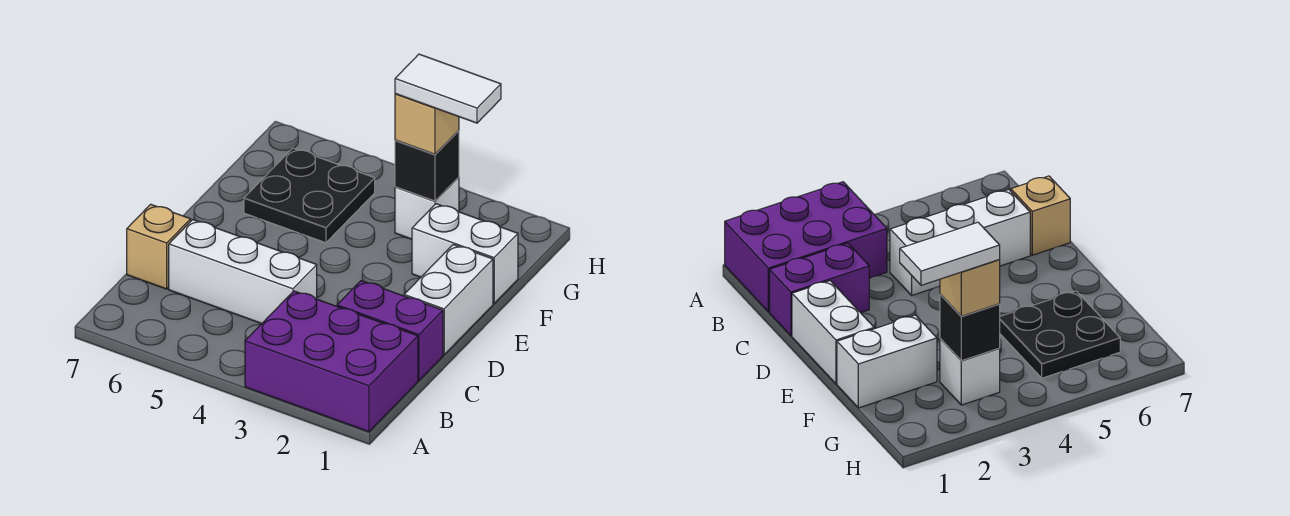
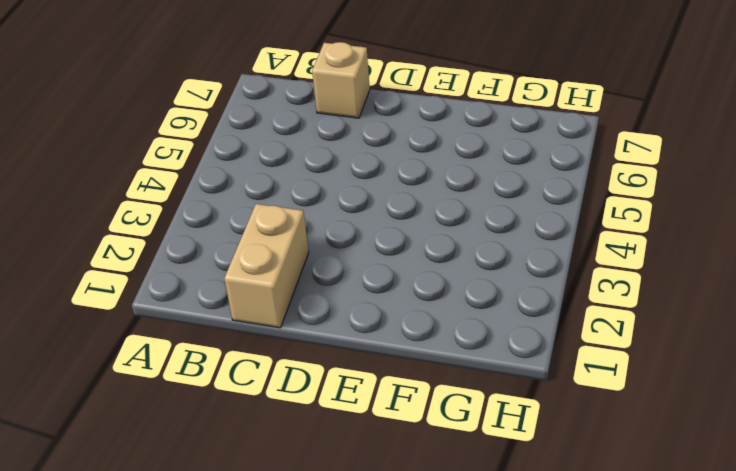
tan 1x2 brick [224,204,309,328] -> purple 1x2 brick [337,281,443,380]
none -> purple 2x3 brick [245,291,418,432]
none -> white 1x3 brick [169,220,317,324]

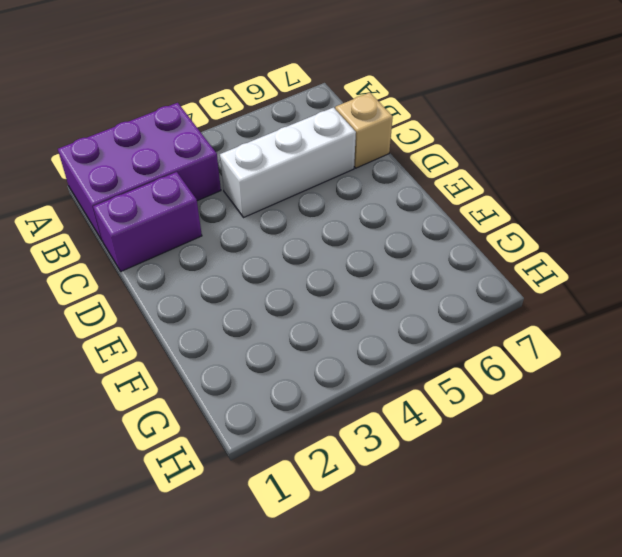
none -> white 1x2 brick [404,245,493,355]
none -> white 1x2 brick [412,204,518,304]

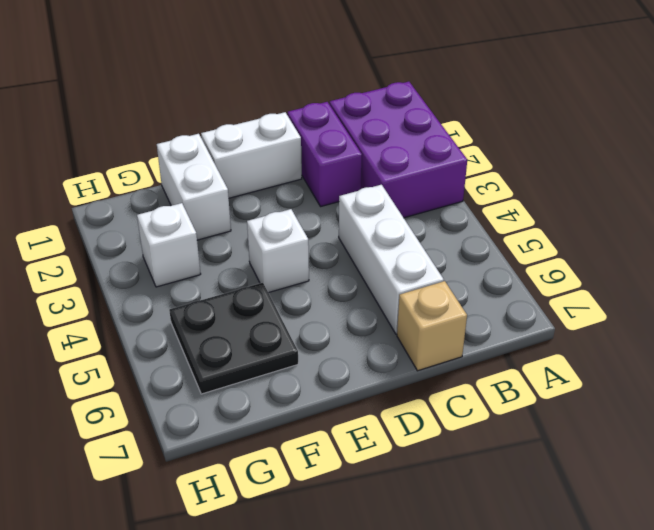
white 1x1 brick [247,209,309,293] -> none
none -> black 1x1 brick [395,131,459,201]
none -> tan 1x1 brick [395,94,459,154]

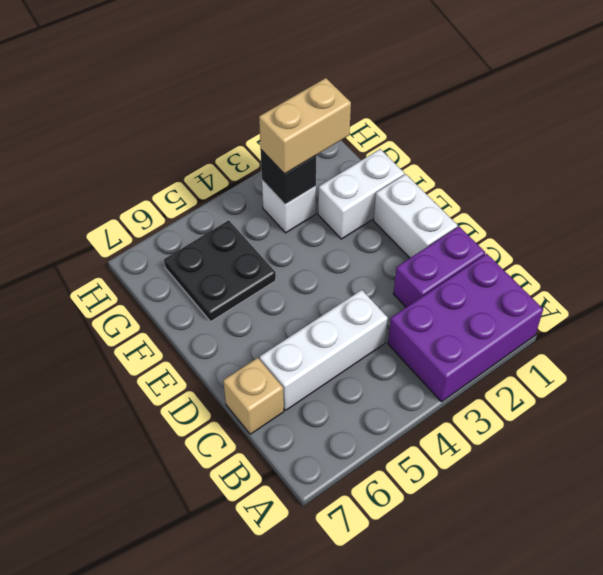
tan 1x2 brick [259,78,351,174] -> tan 1x1 brick [395,94,459,154]
none -> white 1x2 tile [395,54,501,123]

